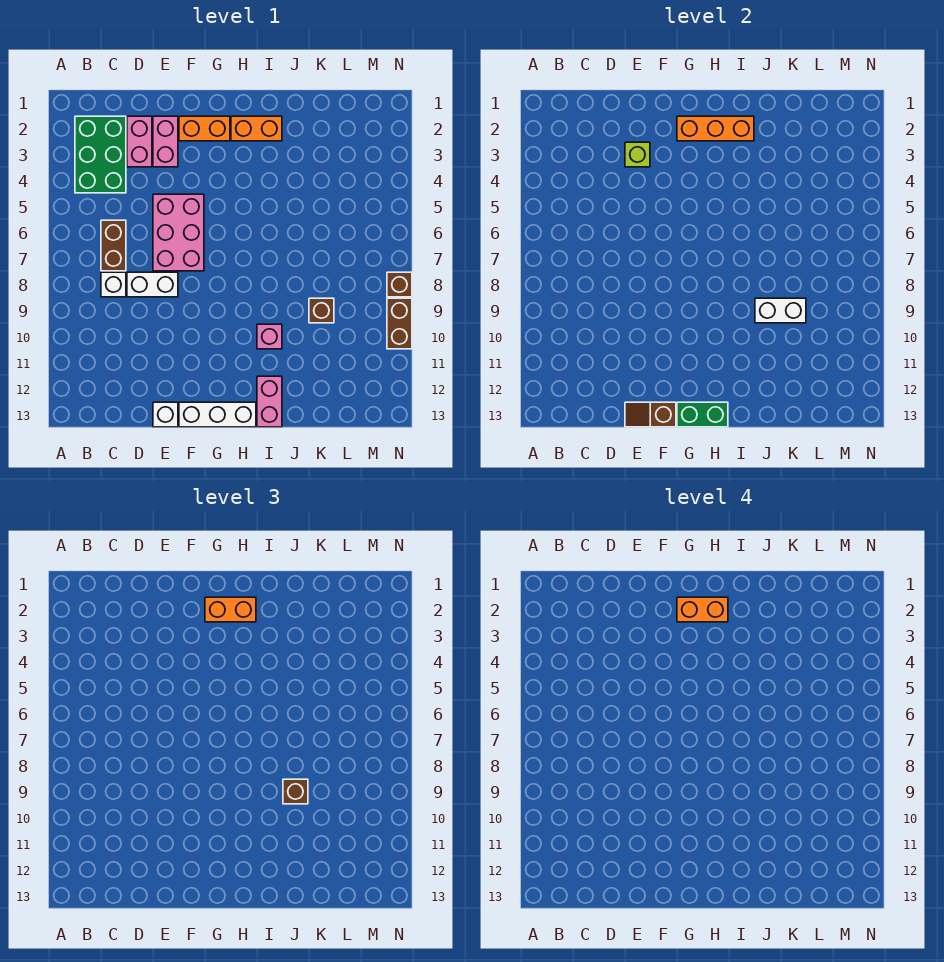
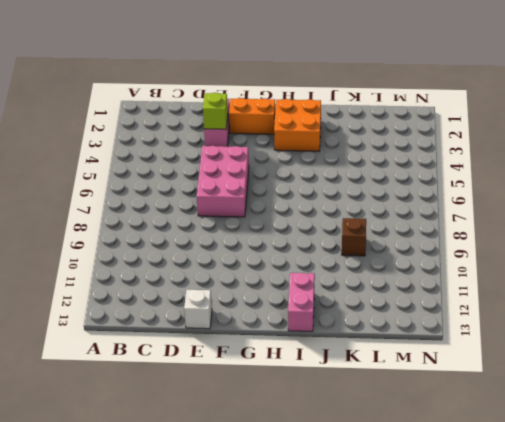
orange 2x2 brick [274,99,321,151] -> orange 1x2 brick [231,116,282,141]
none -> green 2x3 brick [75,116,126,193]
none -> brown 1x2 brick [101,220,126,271]
none -> white 1x1 brick [101,272,126,297]

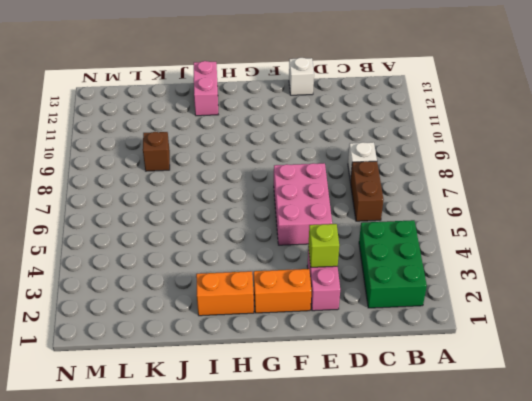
none -> pink 1x2 brick [127,116,152,167]
none -> white 1x2 brick [127,272,178,297]
none -> white 1x3 brick [179,402,256,427]

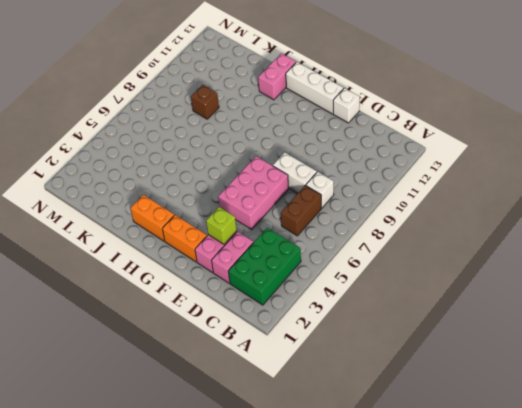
none -> pink 1x1 brick [257,324,282,349]
none -> brown 1x1 brick [387,272,412,297]
none -> brown 1x2 brick [387,298,412,349]

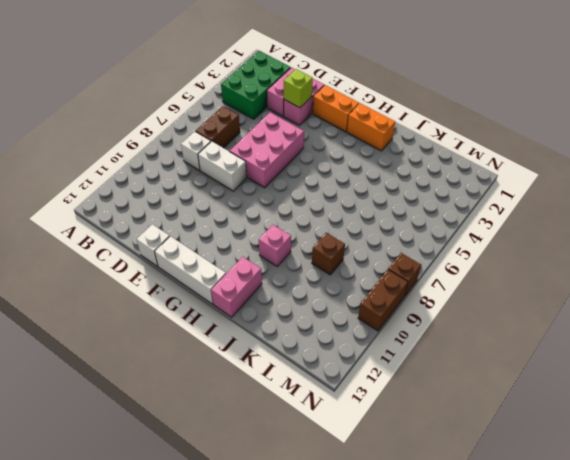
none -> brown 1x2 slope [625,402,676,427]
none -> orange 1x3 brick [677,116,754,141]
none -> green 1x2 brick [677,402,728,427]

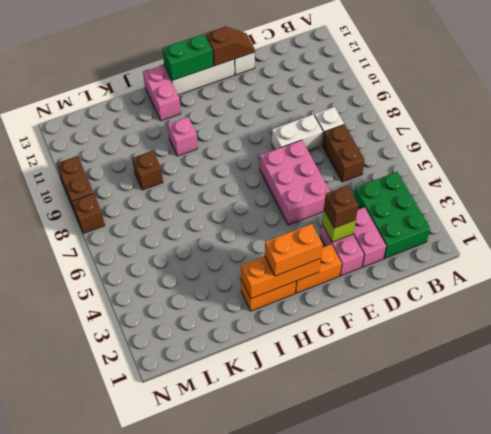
brown 1x1 brick [324,185,358,228] -> brown 1x1 brick moved to [283,779,308,804]
none -> white 1x2 brick [755,298,806,323]
none -> orange 1x2 brick [677,597,728,622]

